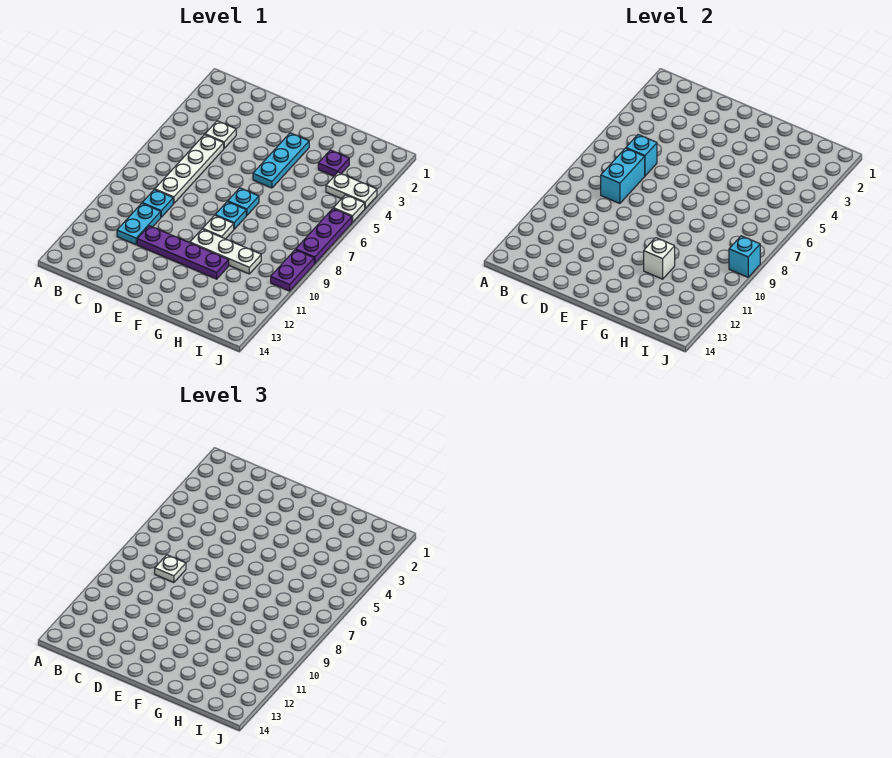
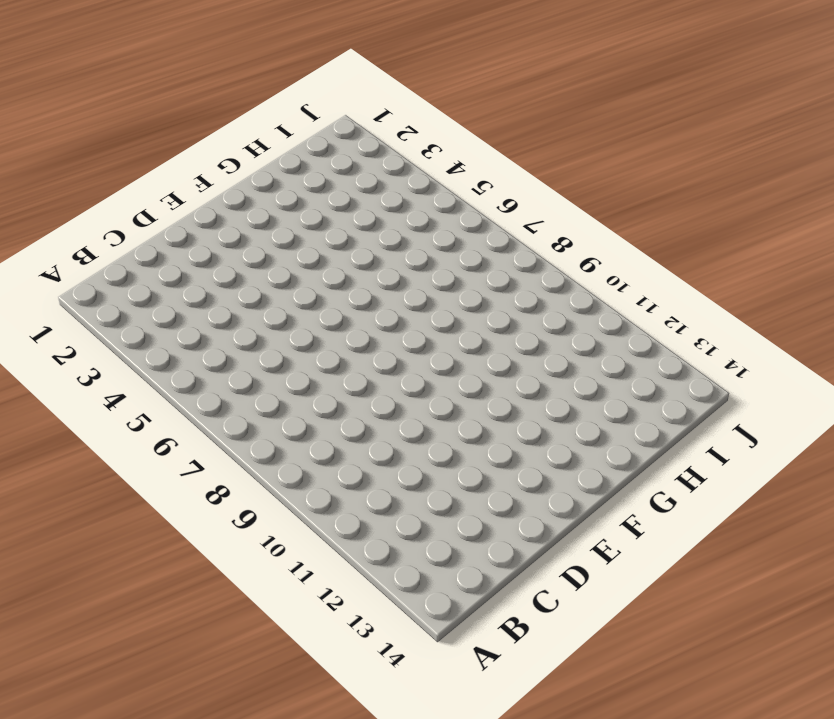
none -> white 1x1 plate [205,121,236,148]
none -> white 1x4 plate [155,135,224,204]
none -> cyan 1x1 plate [142,190,173,217]

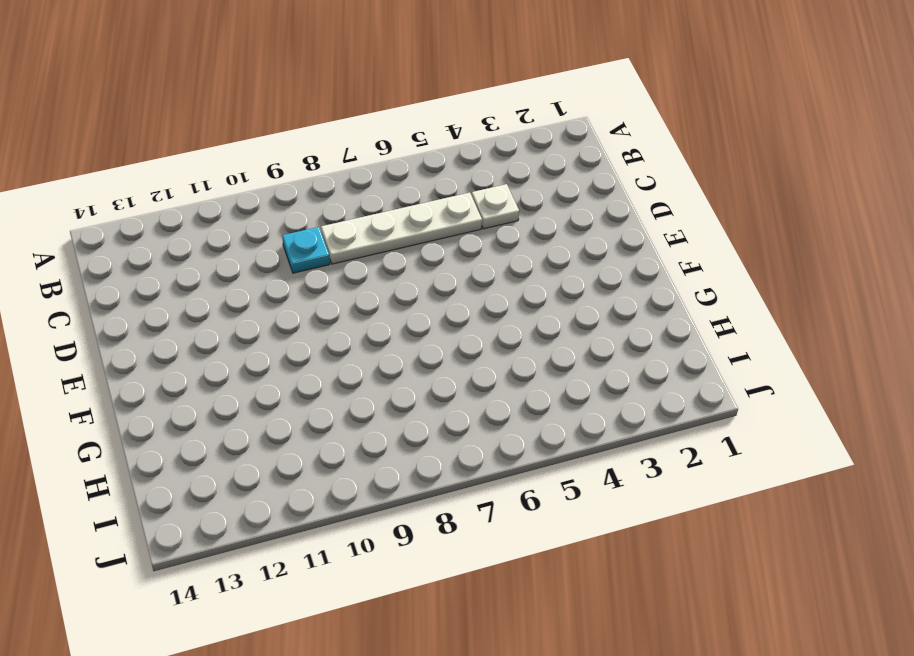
none -> cyan 1x2 plate [117,203,161,245]
none -> purple 1x4 plate [137,226,229,279]
none -> cyan 1x3 plate [253,133,309,188]

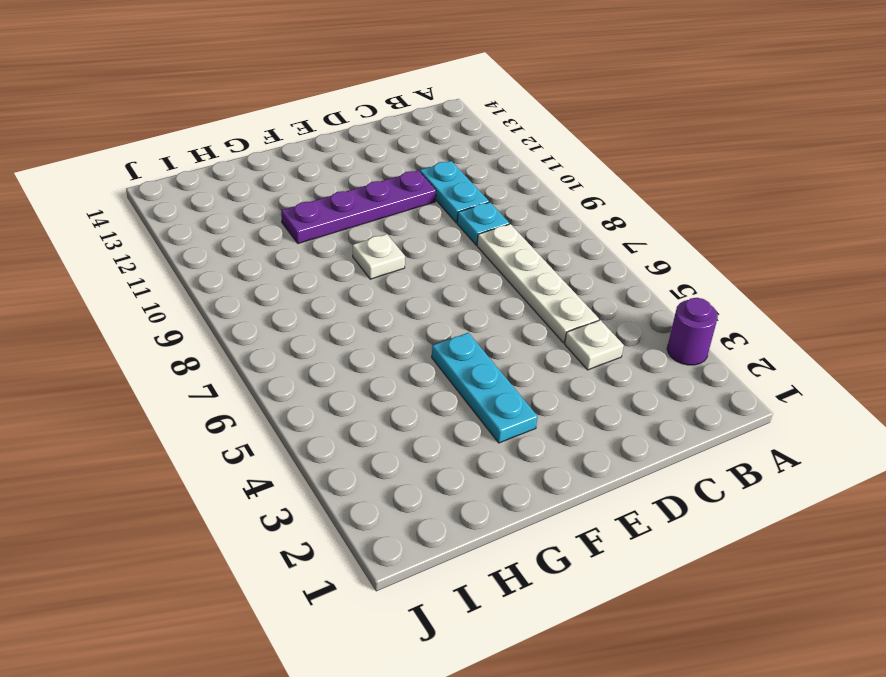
purple 1x1 round brick [667,298,718,365] -> none
none -> cyan 1x1 plate [228,188,259,216]
none -> cyan 1x1 plate [215,201,246,229]
none -> white 1x3 plate [190,229,261,274]

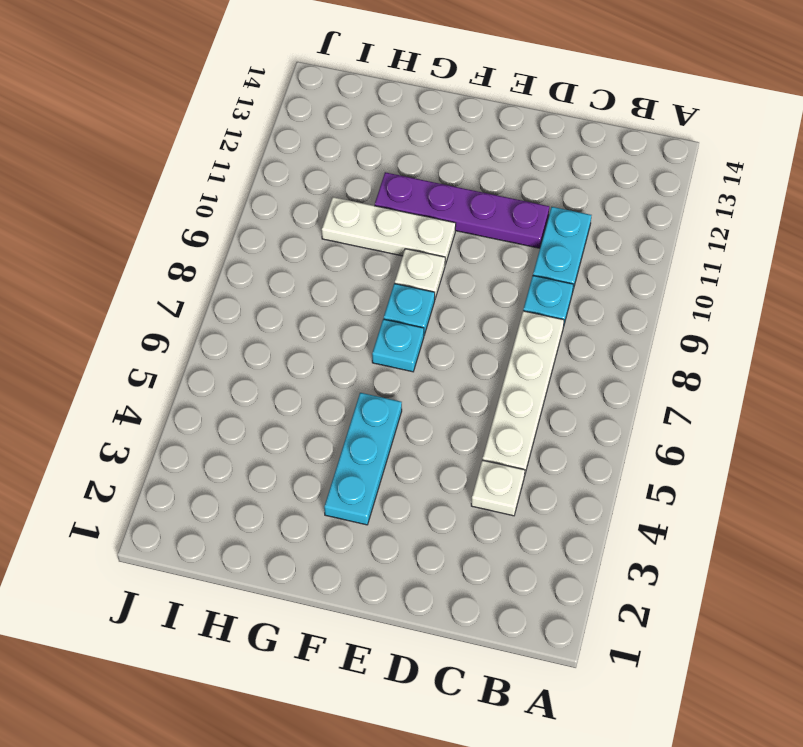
none -> purple 1x1 plate [318,150,349,176]
none -> white 1x2 plate [326,173,377,208]
none -> white 1x1 plate [333,195,365,222]

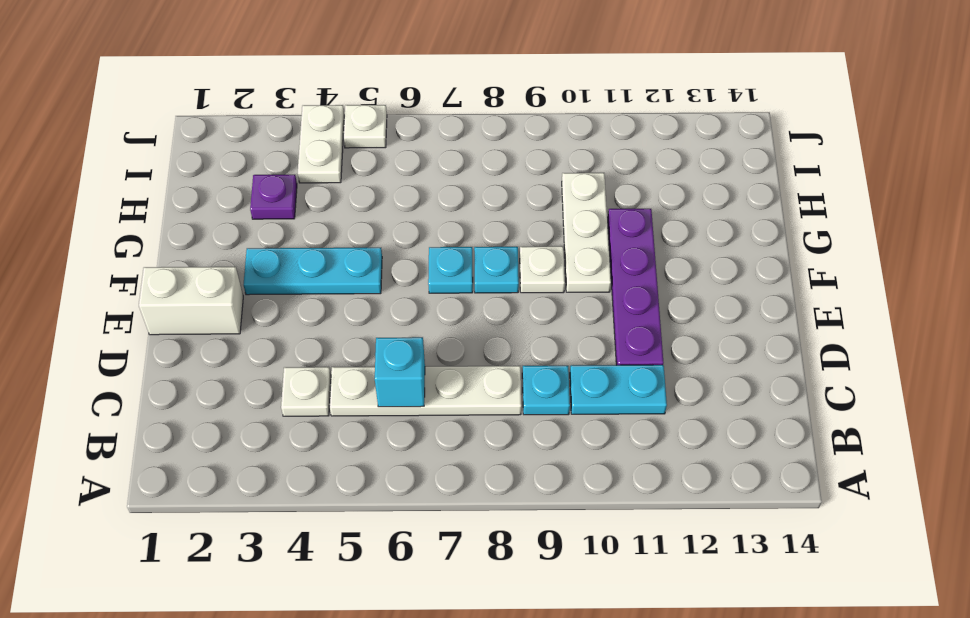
white 1x2 brick [139,267,243,335] -> none
none -> purple 1x3 plate [296,209,352,264]
none -> purple 1x2 plate [271,250,314,291]
none -> cyan 1x2 brick [601,148,645,204]

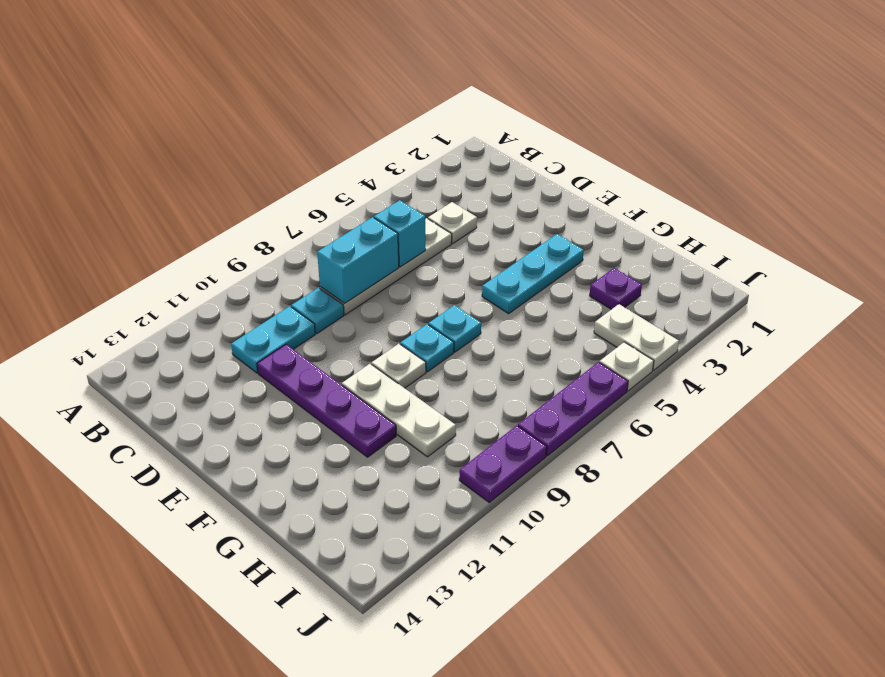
none -> white 1x1 brick [644,238,675,279]
none -> cyan 1x1 brick [729,236,760,277]
none -> white 1x1 plate [155,555,186,583]

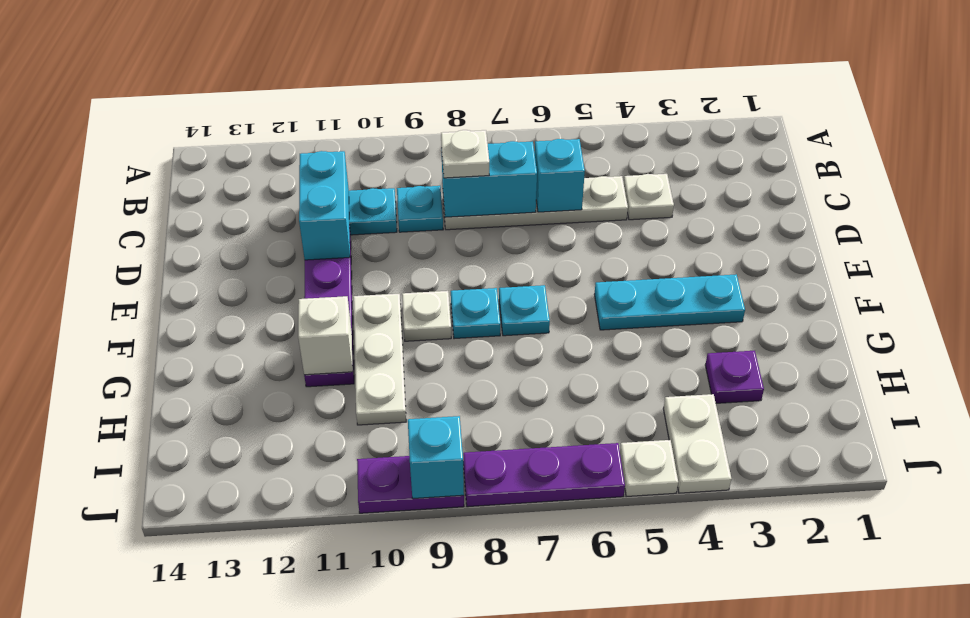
cyan 1x2 brick [299,151,350,260] -> none

